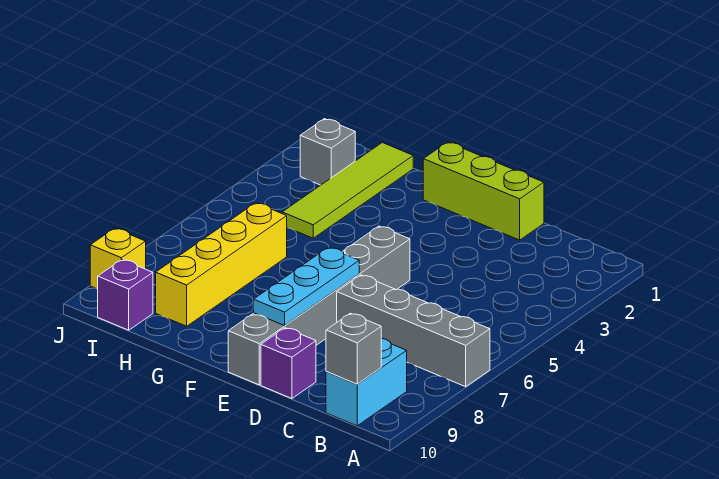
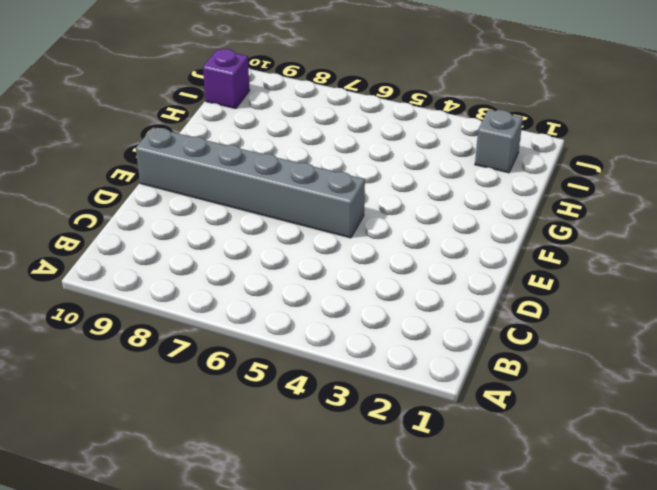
none -> grey 1x4 brick [337,275,490,387]
none -> cyan 1x2 brick [326,338,407,426]
none -> lime 1x3 brick [423,142,544,240]

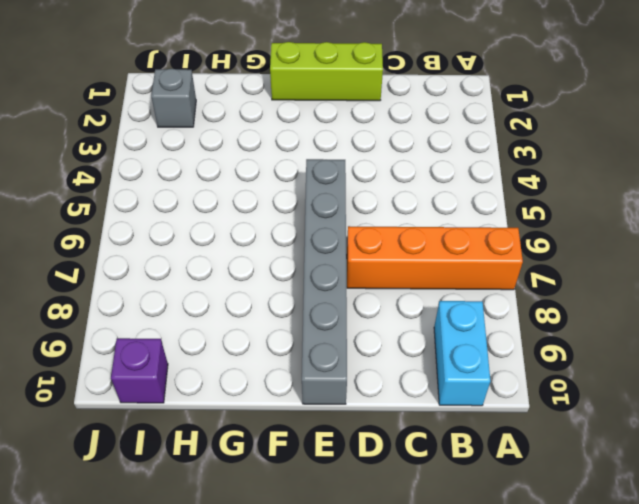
orange 1x4 brick [347,226,523,290] -> grey 1x4 brick [337,275,490,387]
none -> purple 1x1 brick [261,328,316,399]
none -> lime 1x4 tile [282,143,413,238]
none -> yellow 1x4 brick [156,203,287,326]

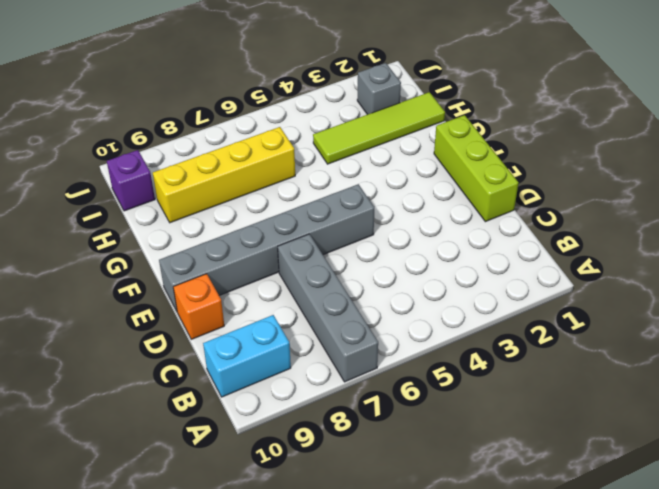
orange 1x1 brick [173,274,224,339] -> purple 1x1 brick [261,328,316,399]
none -> yellow 1x1 brick [90,228,146,289]
none -> grey 1x1 brick [326,313,381,384]
none -> cyan 1x3 plate [254,247,359,326]

